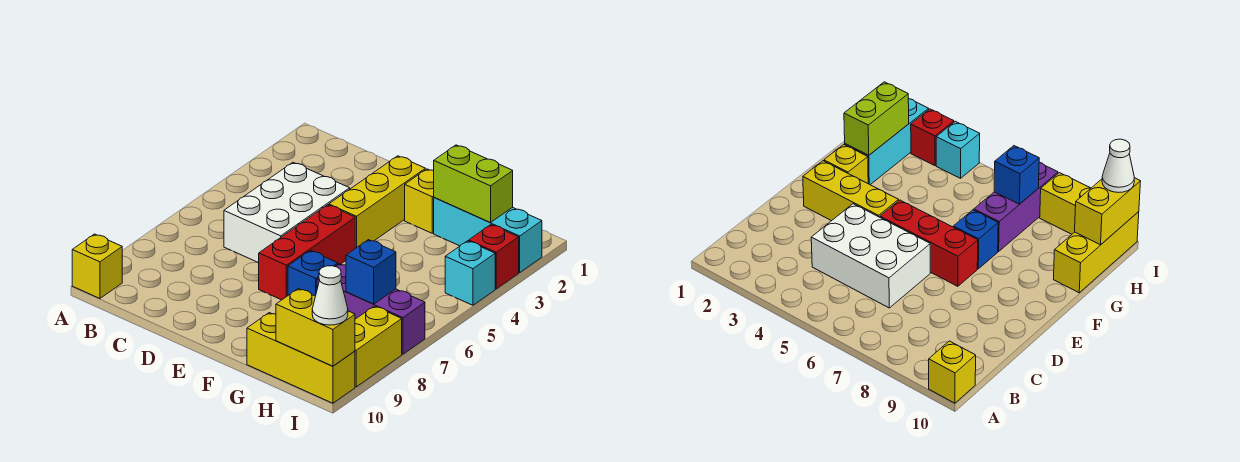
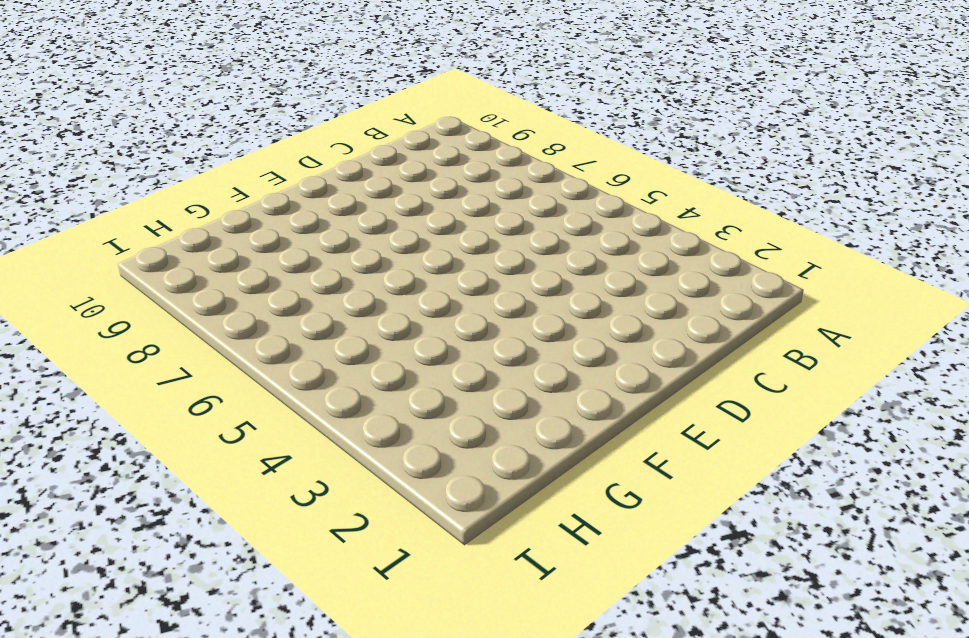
none -> yellow 1x1 brick [72,234,122,298]
none -> white 2x3 brick [224,162,350,263]
none -> yellow 1x3 brick [329,156,425,248]

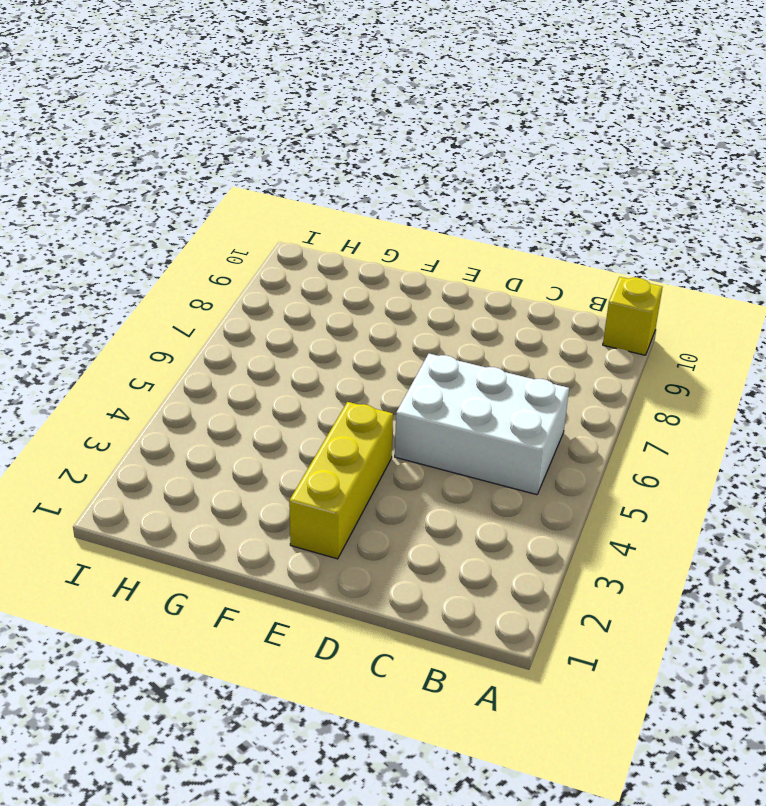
white 2x3 brick [395,354,569,495] -> white 2x3 brick turned to [224,162,350,263]
none -> red 1x3 brick [259,205,355,300]
none -> yellow 1x1 brick [405,169,434,233]
none -> blue 1x1 brick [288,251,338,296]

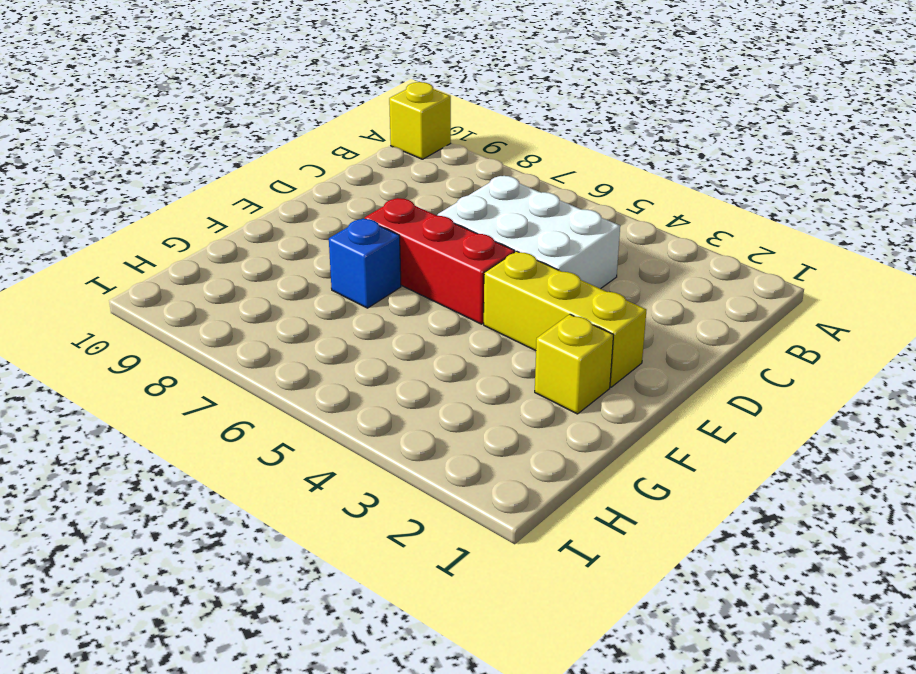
none -> cyan 1x3 brick [434,197,542,273]
none -> purple 1x3 brick [317,264,425,354]
none -> yellow 1x3 brick [247,313,355,403]

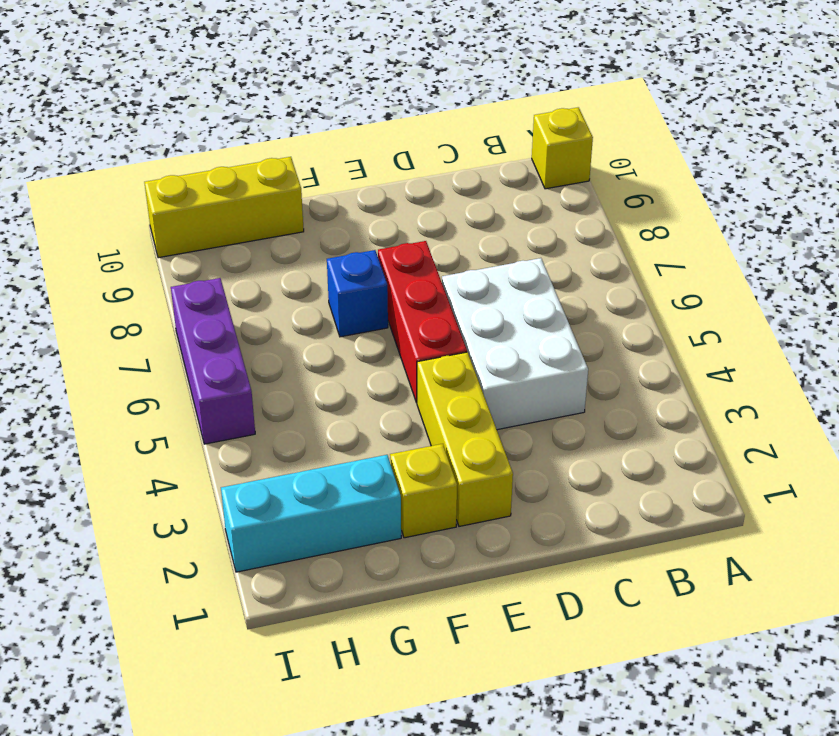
purple 1x3 brick [171,278,255,444] -> purple 1x3 brick turned to [317,264,425,354]
none -> red 1x1 brick [469,225,519,289]
none -> cyan 1x1 brick [445,241,495,305]
none -> yellow 1x2 brick [355,306,402,387]

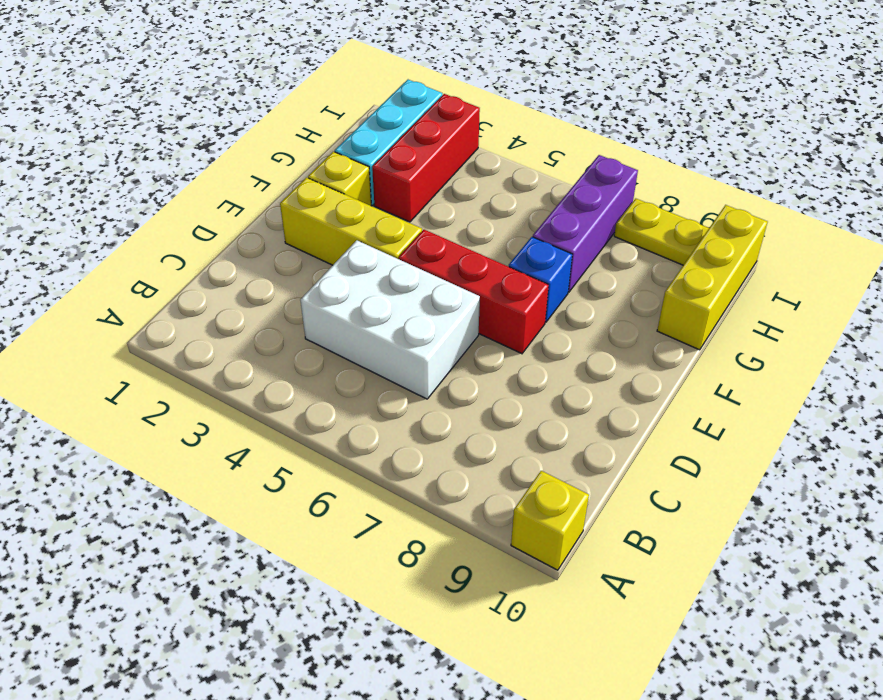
red 1x3 brick [372,94,480,222] -> red 1x1 brick [469,225,519,289]
yellow 1x2 plate [614,199,709,265] -> yellow 1x2 brick [355,306,402,387]
none -> cyan 1x1 brick [445,241,495,305]
none -> lime 1x2 brick [434,145,513,222]
none -> blue 1x1 brick [346,240,396,304]

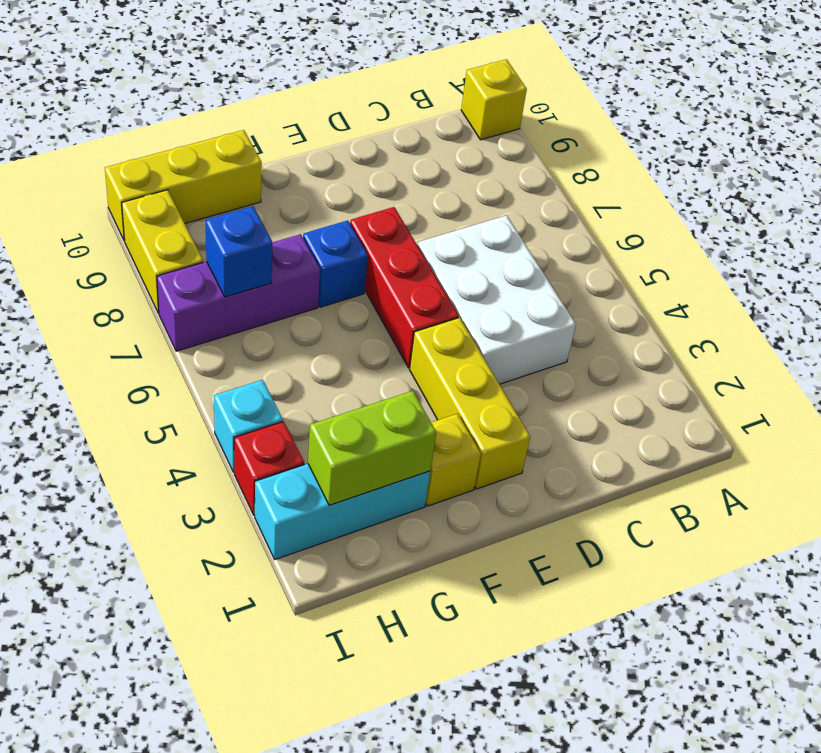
none -> yellow 1x2 brick [276,289,355,366]
none -> white 1x1 cone [312,266,348,325]

